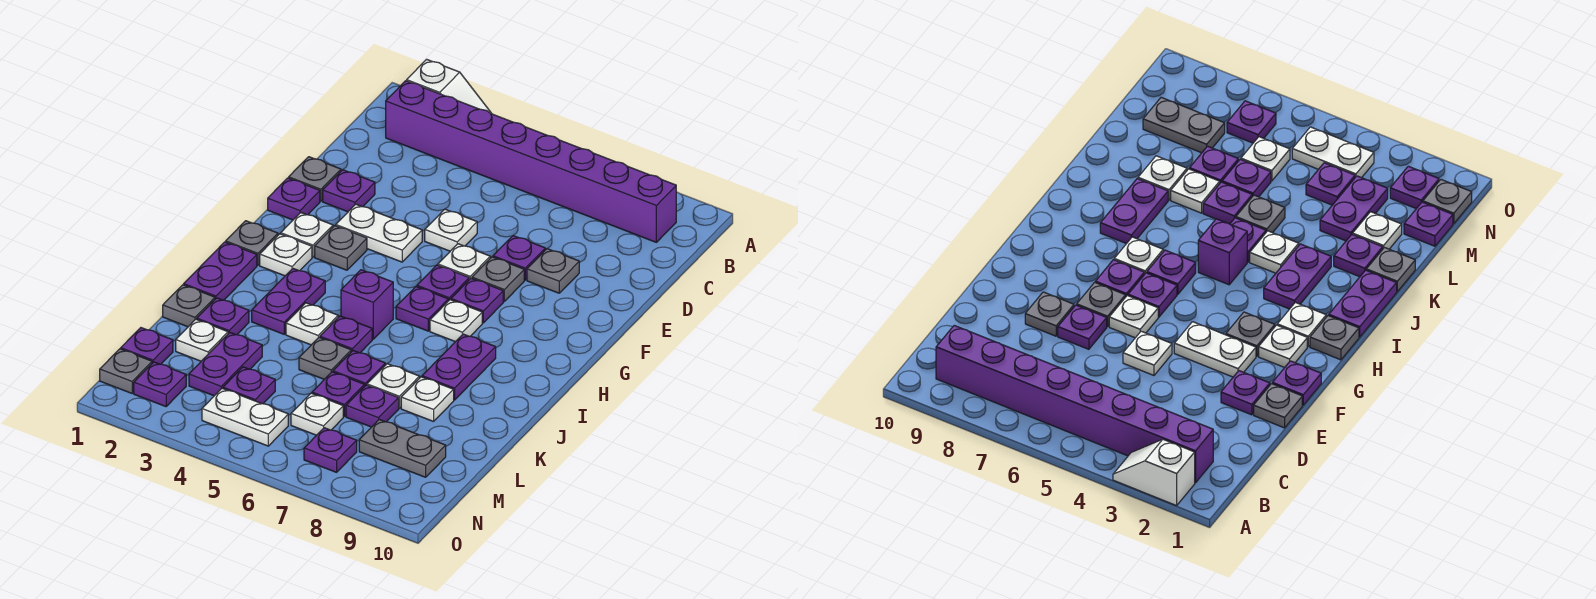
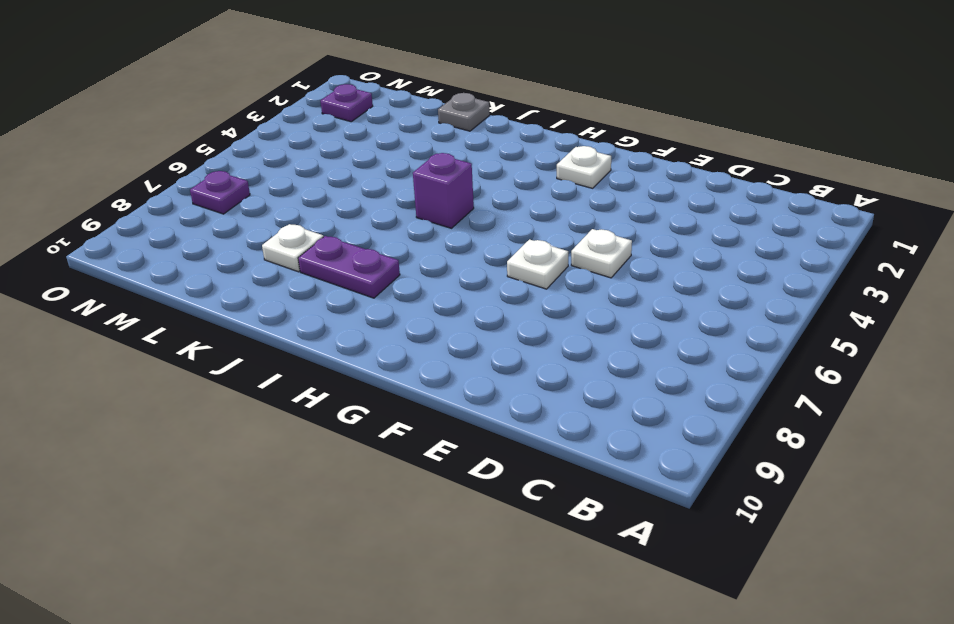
none -> white 1x2 slope [407,59,492,114]
none -> purple 1x8 brick [386,81,676,242]
none -> grey 1x1 plate [289,157,341,201]
none -> purple 1x1 plate [323,170,375,212]

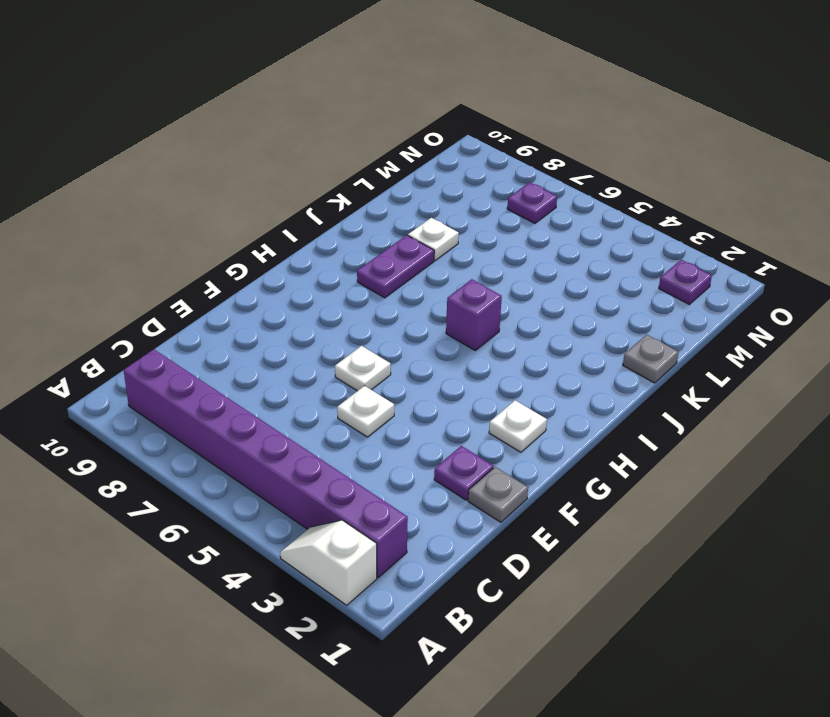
none -> purple 1x1 plate [493,236,545,280]
none -> grey 1x1 plate [527,249,579,293]
none -> purple 1x1 plate [268,178,320,220]
none -> white 1x2 plate [336,204,422,262]

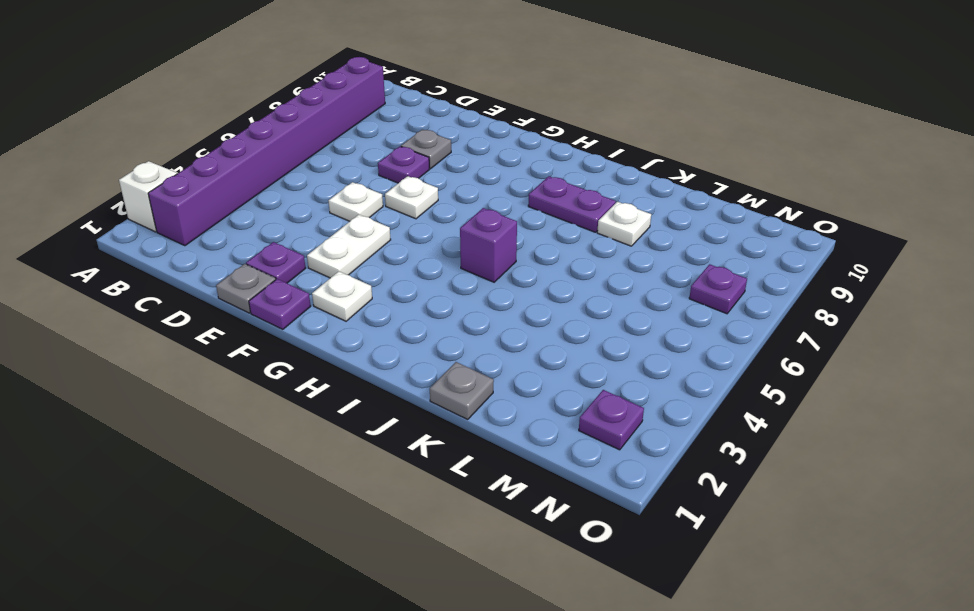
none -> grey 1x1 plate [472,257,524,301]
none -> grey 1x1 plate [315,226,367,270]
none -> purple 1x1 plate [417,265,469,301]
none -> purple 1x1 plate [451,278,503,323]

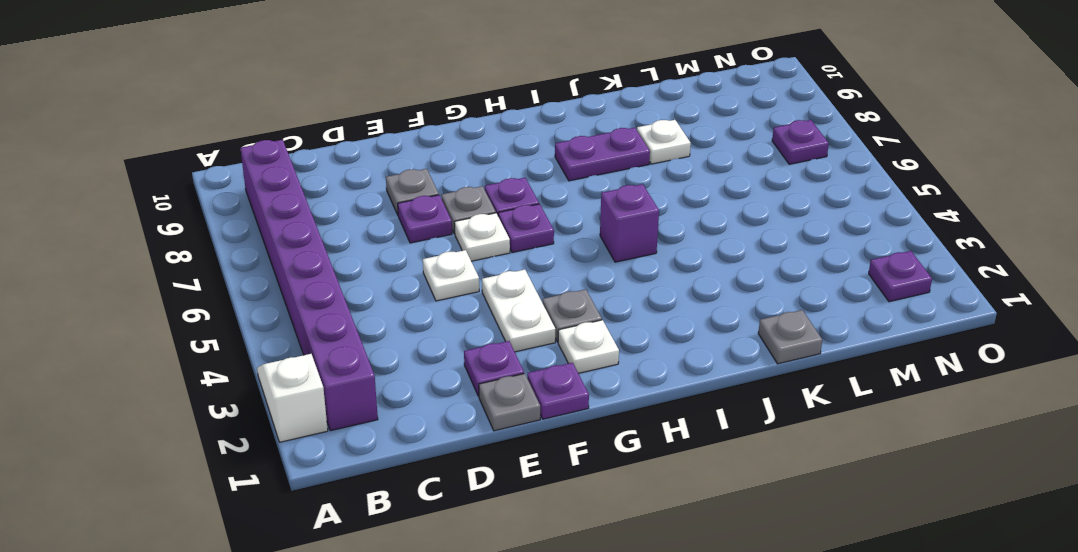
none -> grey 1x1 plate [226,221,278,265]
none -> white 1x1 plate [260,234,312,276]
none -> purple 1x1 plate [396,287,448,331]
none -> white 1x1 plate [430,300,482,342]

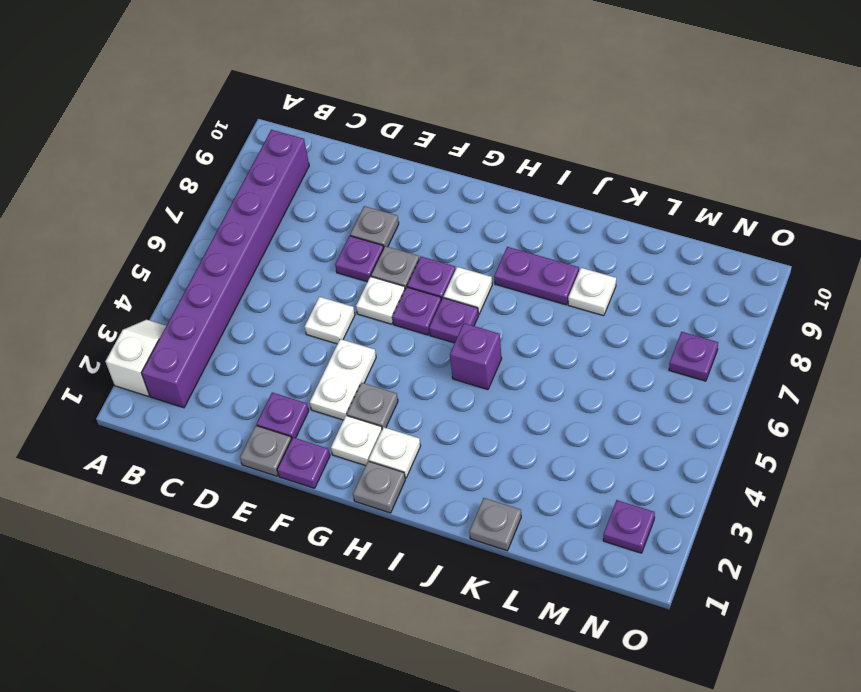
none -> purple 1x2 plate [184,242,257,300]
none -> purple 1x2 plate [252,269,325,334]
none -> white 1x1 plate [286,303,338,345]
none -> purple 1x1 plate [320,316,372,353]

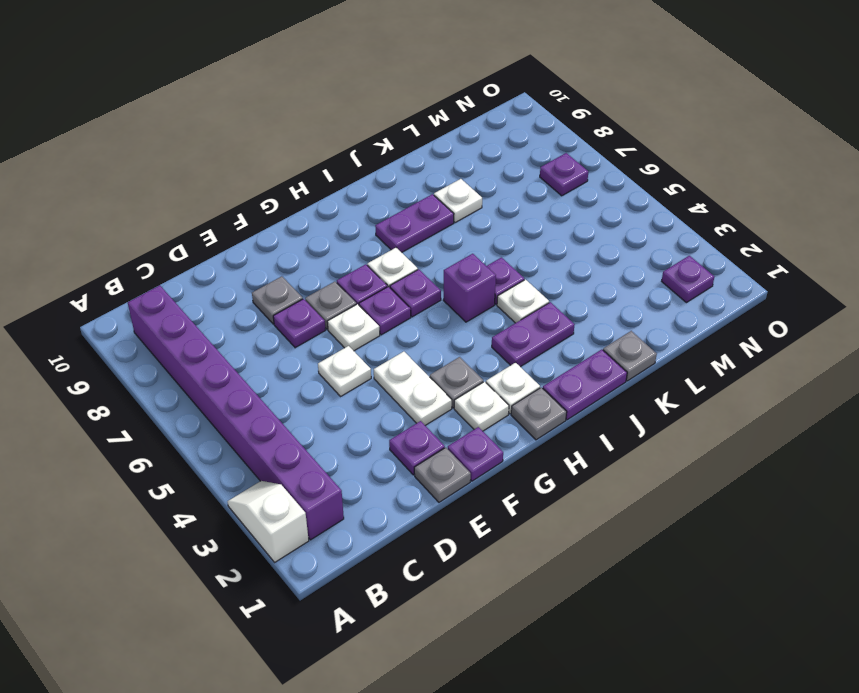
none -> purple 1x1 plate [197,298,249,335]
none -> grey 1x1 plate [299,337,351,379]
none -> purple 1x1 plate [333,351,385,387]
none -> white 1x1 plate [367,364,420,408]

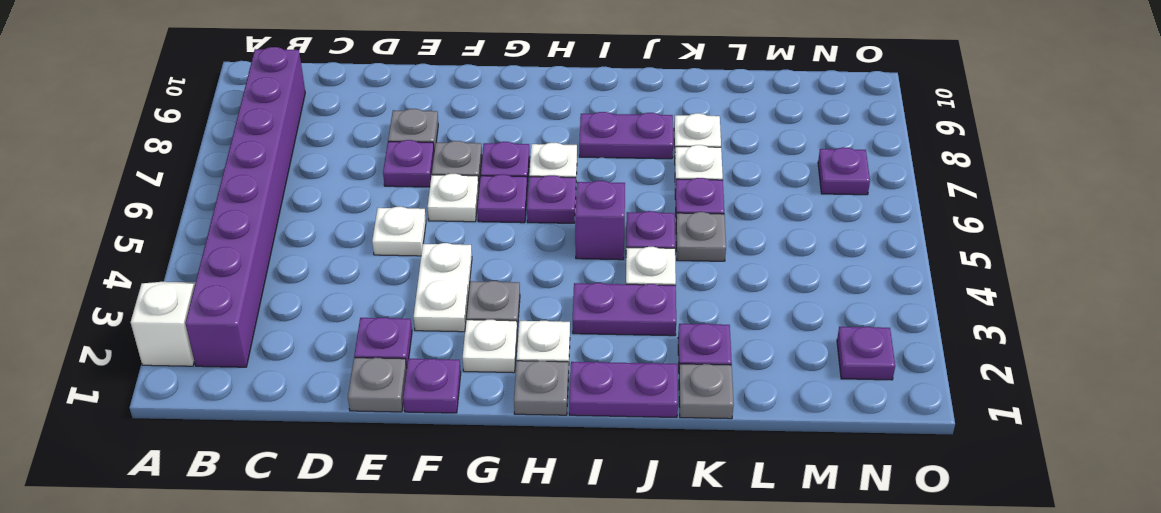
none -> white 1x1 plate [176,319,228,361]
none -> purple 1x2 plate [189,333,262,396]
none -> purple 1x1 plate [312,372,364,416]
none -> purple 1x1 plate [346,385,399,427]

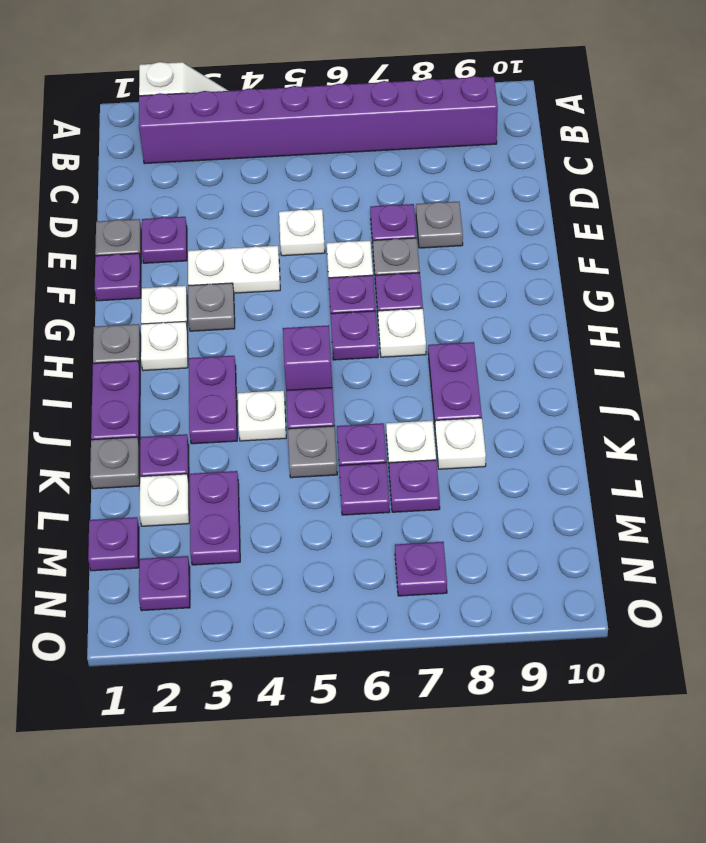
none -> purple 1x1 plate [223,367,275,404]
none -> white 1x1 plate [291,393,343,435]
none -> grey 1x2 plate [359,420,446,477]
none -> grey 1x1 plate [100,349,152,393]

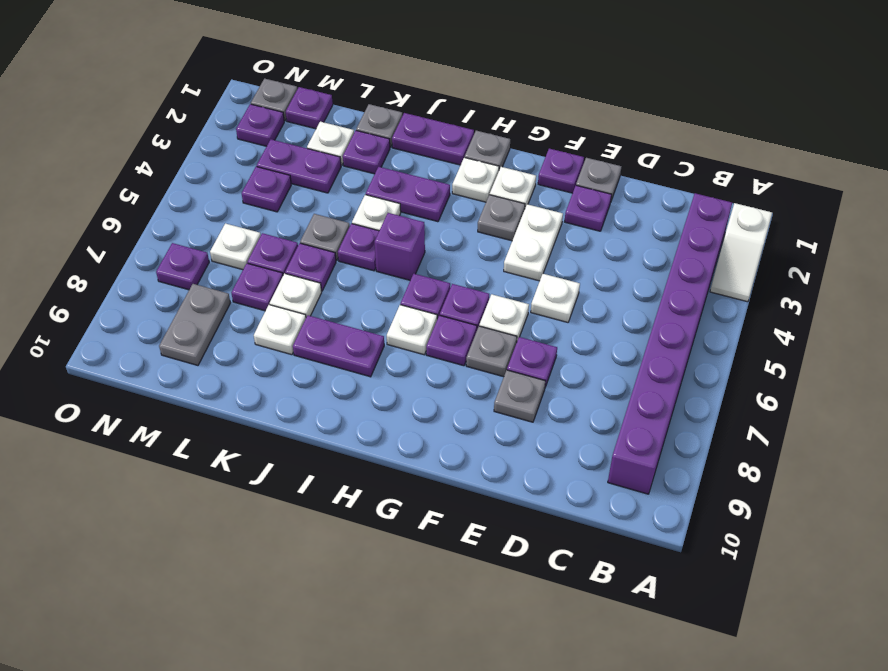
none -> white 1x2 plate [202,388,288,446]

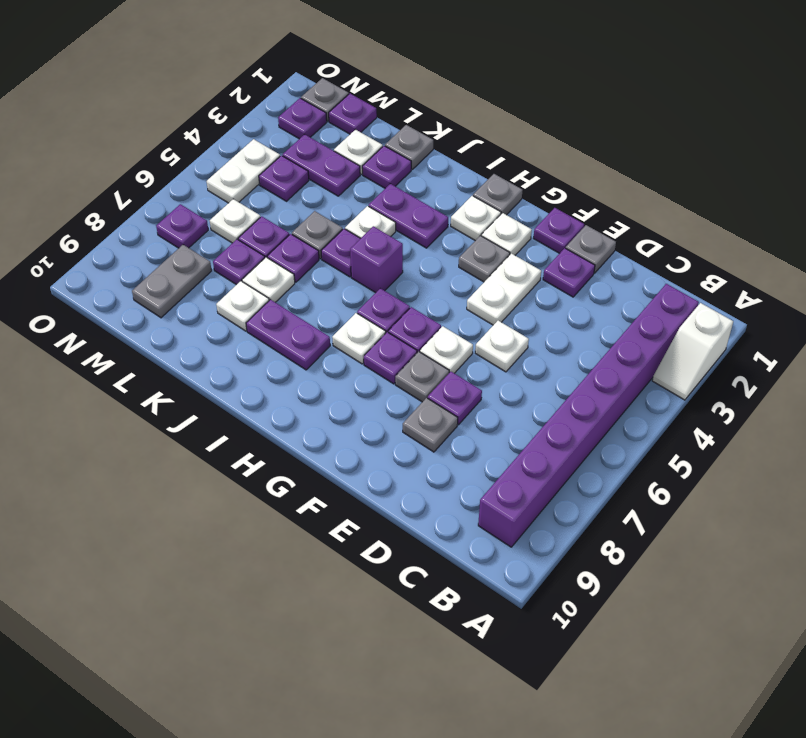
none -> purple 1x2 plate [184,242,257,300]

